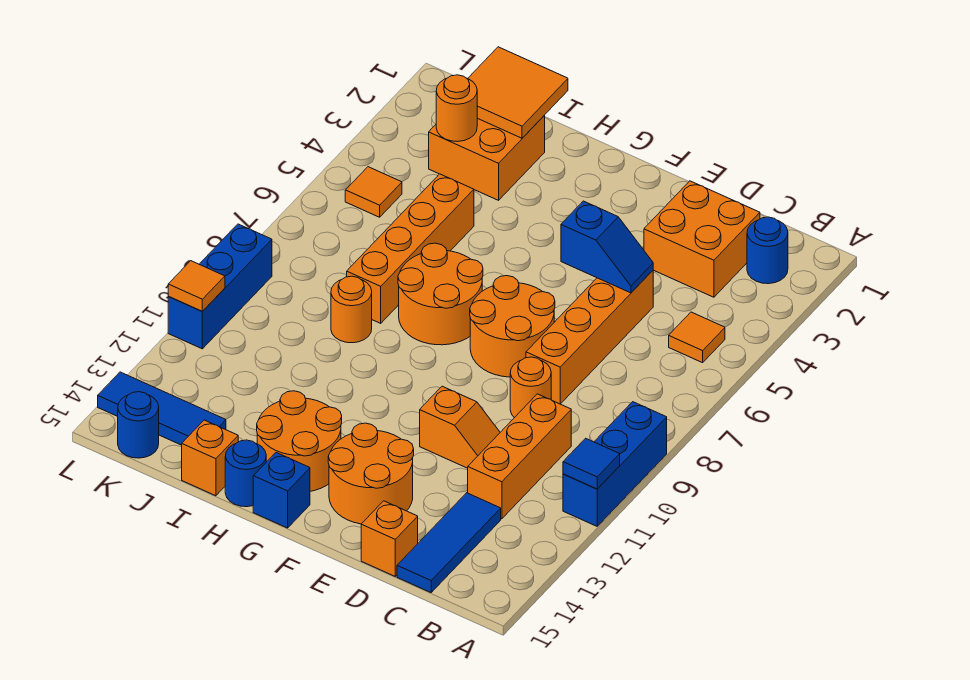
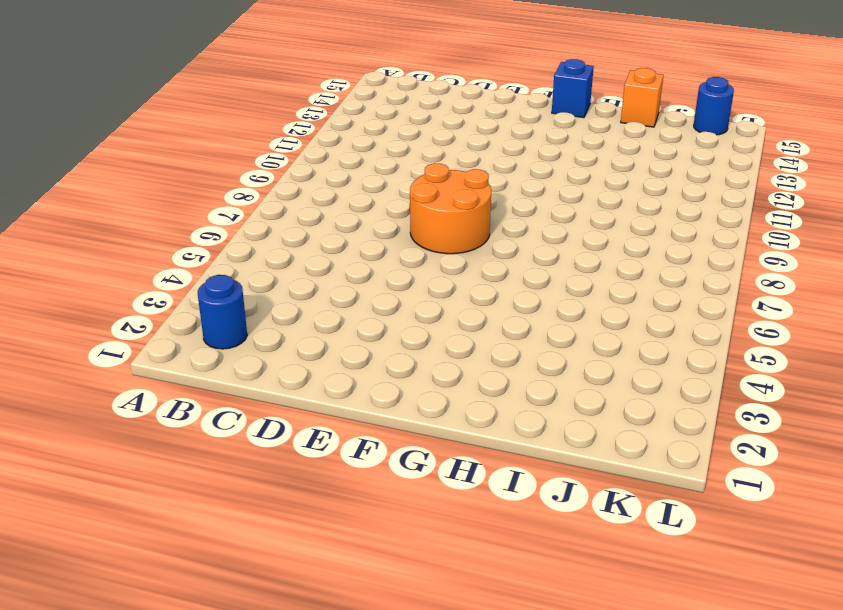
none -> blue 1x3 brick [563,402,667,526]
none -> orange 1x1 tile [669,312,725,363]
none -> orange 2x2 brick [644,181,760,297]

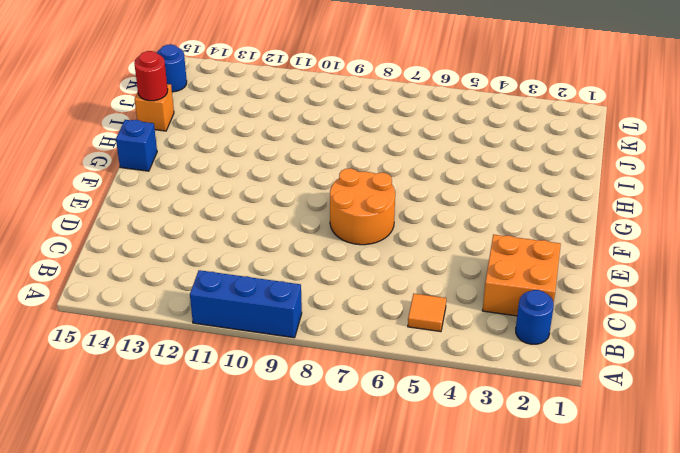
red 1x1 round brick [134,51,168,101] -> none
none -> orange 1x3 brick [468,394,571,519]
none -> blue 1x3 tile [397,493,501,592]
none -> orange 1x4 brick [526,271,653,404]

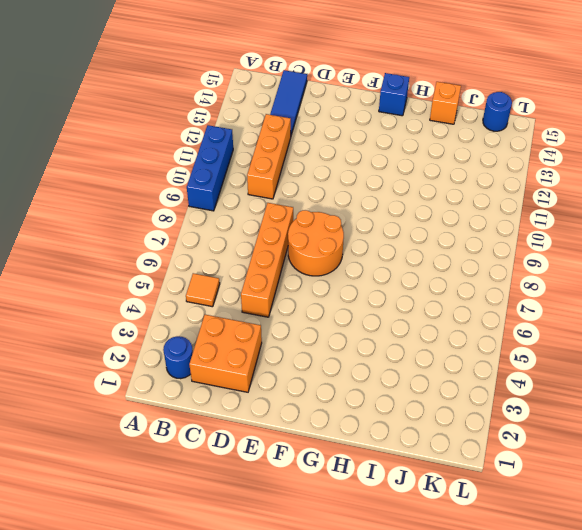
none -> orange 1x1 round brick [510,357,551,418]
none -> orange 1x2 slope [420,386,500,468]
none -> orange 1x1 brick [361,501,418,576]

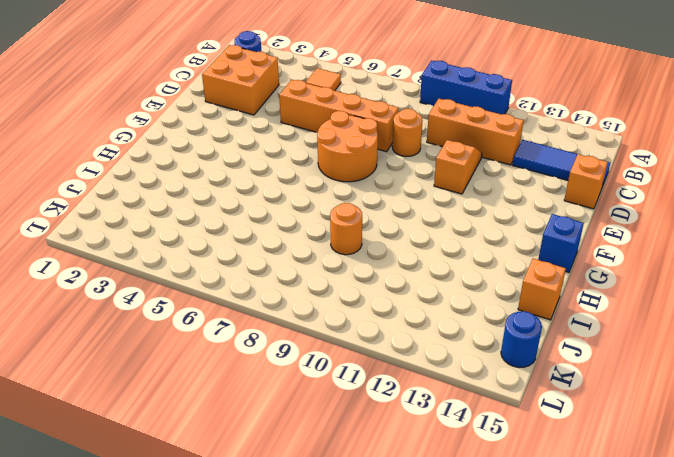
none -> orange 2x2 round brick [328,423,414,524]
none -> orange 2x2 round brick [398,243,483,345]
none -> orange 2x2 round brick [257,391,342,491]

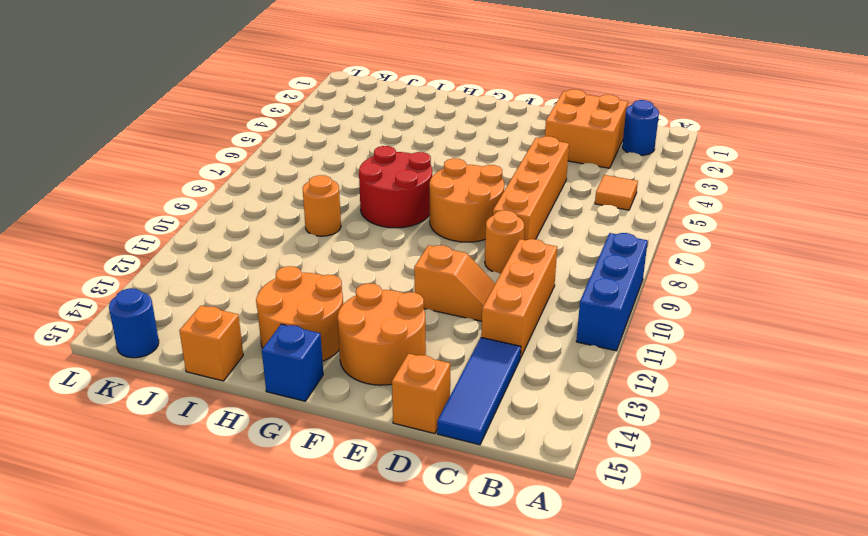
red 2x2 round brick [359,146,432,228] -> orange 2x2 round brick [398,243,483,345]
none -> blue 1x1 round brick [225,440,266,507]
none -> orange 2x2 brick [429,116,545,200]
none -> orange 1x4 brick [347,174,474,323]

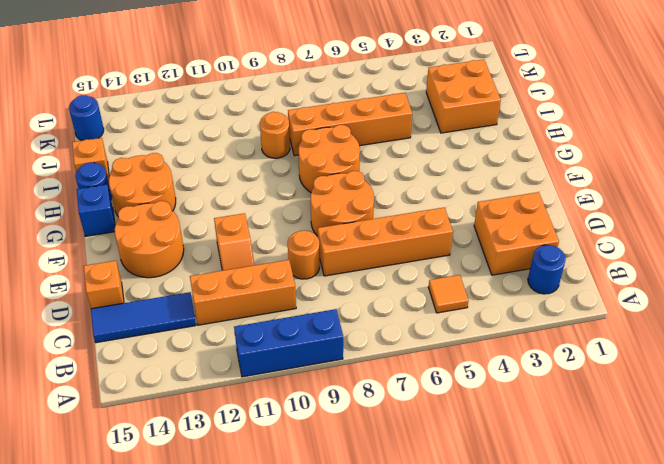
none -> blue 1x3 tile [98,372,226,445]
none -> orange 1x1 tile [345,167,402,217]
none -> blue 1x3 brick [168,224,272,349]

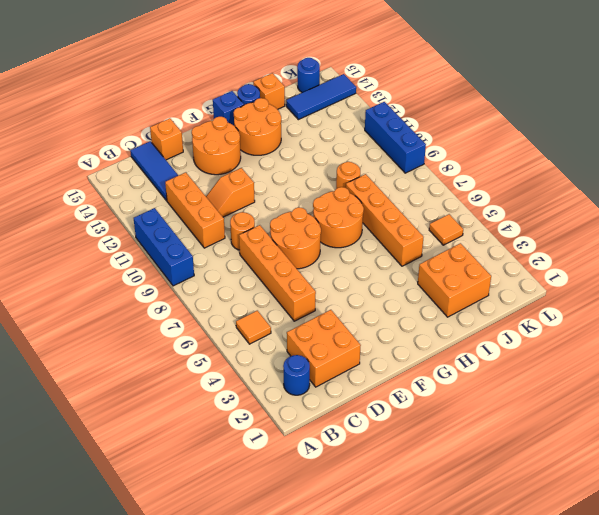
none -> blue 1x1 tile [563,438,620,489]
none -> blue 1x2 slope [561,201,653,293]
none -> orange 2x2 tile [468,47,568,138]

